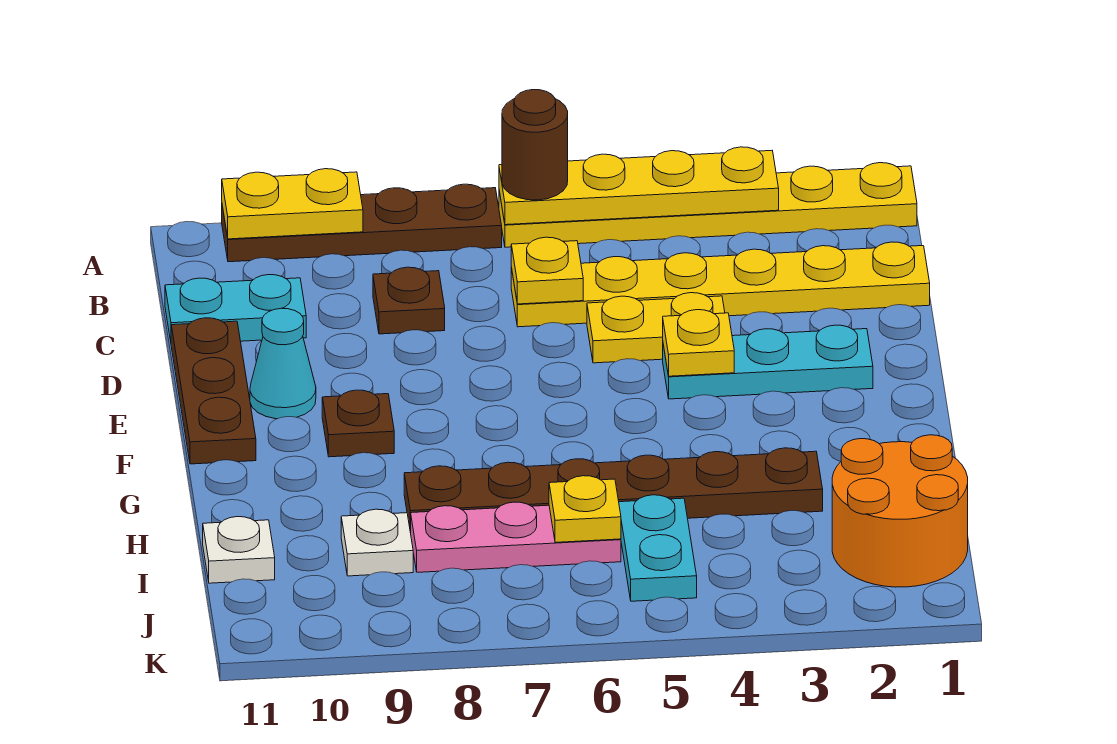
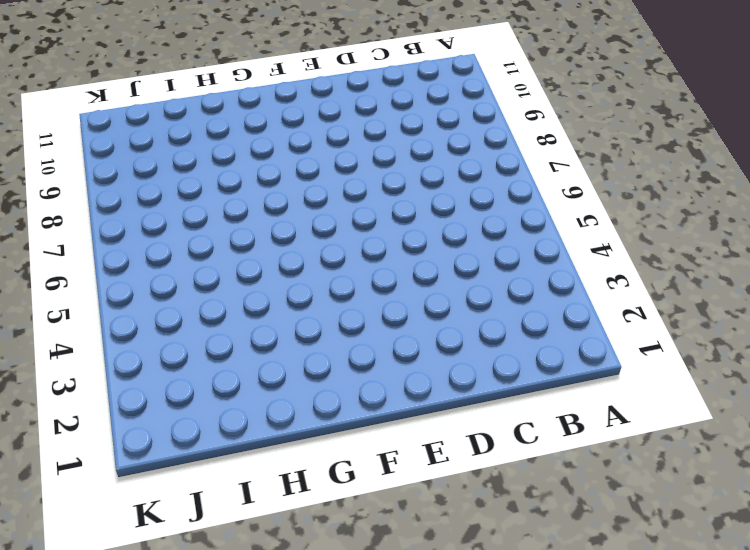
none -> yellow 1x6 plate [499,163,917,247]
none -> brown 1x4 plate [222,184,502,262]
none -> yellow 1x6 plate [511,242,930,327]

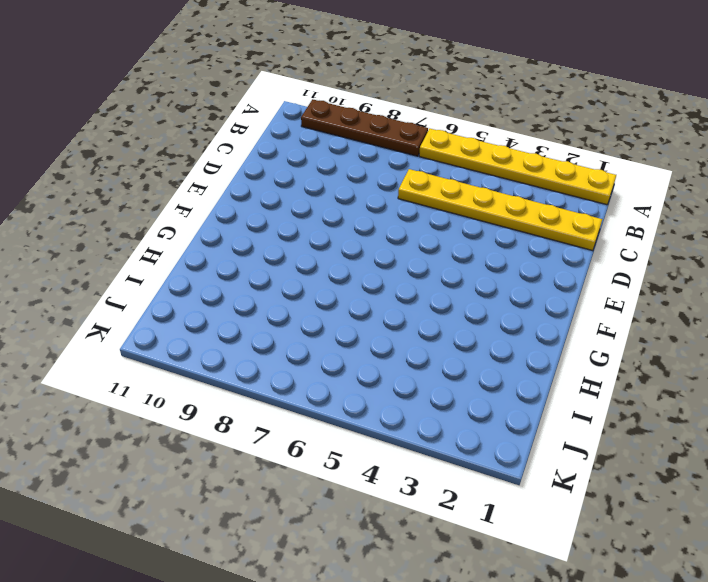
none -> brown 1x1 plate [373,267,445,334]
none -> cyan 1x2 plate [165,275,306,341]
none -> yellow 1x2 plate [587,293,725,363]

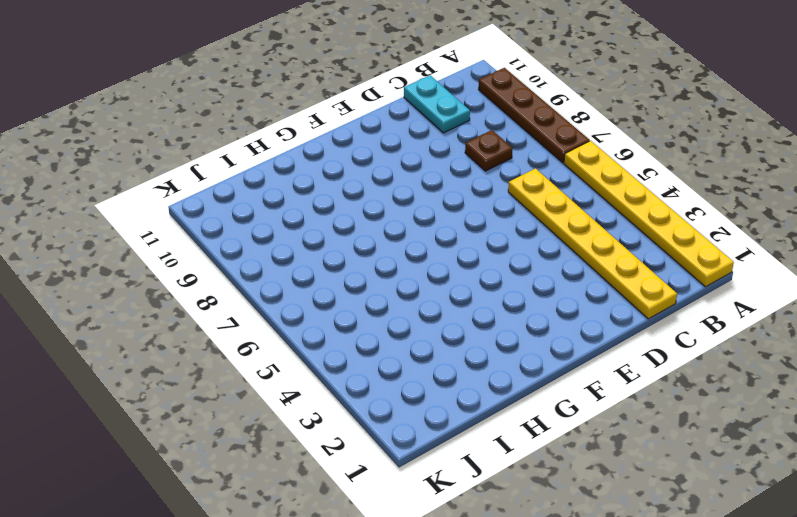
none -> yellow 1x2 plate [587,293,725,363]
none -> brown 1x3 plate [171,318,256,464]
none -> cyan 1x3 plate [663,325,873,399]

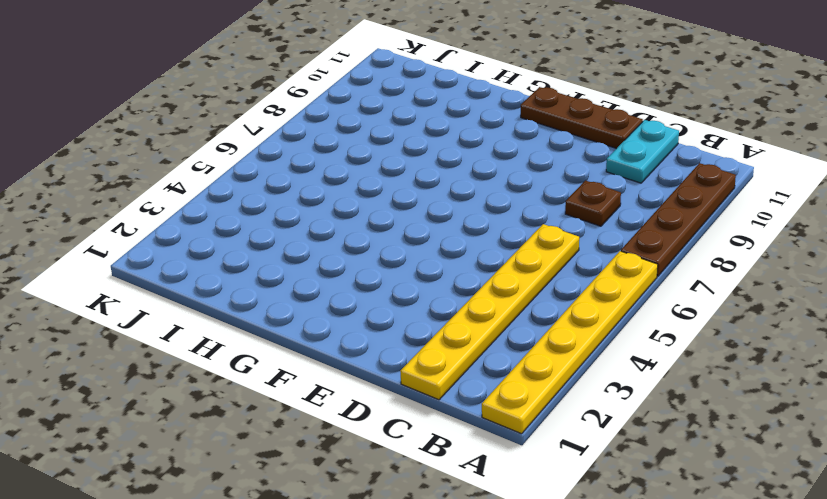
none -> yellow 1x2 plate [587,293,725,363]
none -> cyan 1x3 plate [663,325,873,399]
none -> cyan 1x1 cone [250,308,316,419]

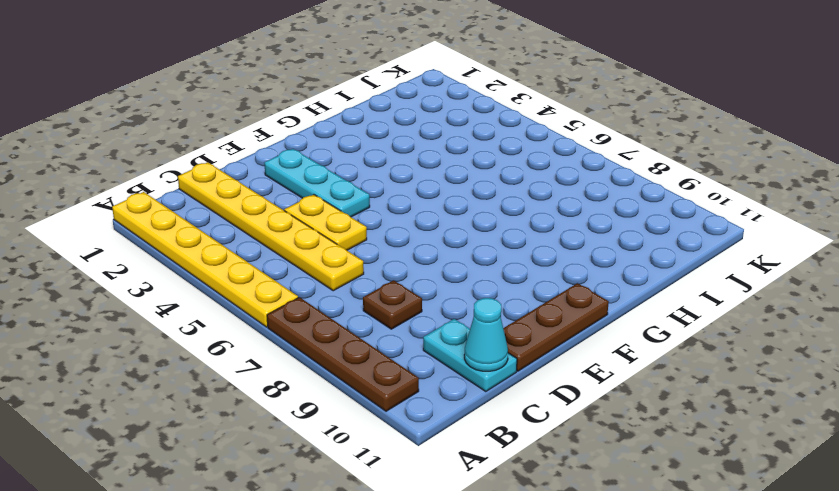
cyan 1x1 cone [464,298,508,371] -> cyan 1x1 cone moved to [250,308,316,419]
none -> brown 1x1 plate [322,390,394,457]
none -> brown 1x6 plate [404,448,823,532]
none -> orange 2x2 round brick [832,435,968,587]

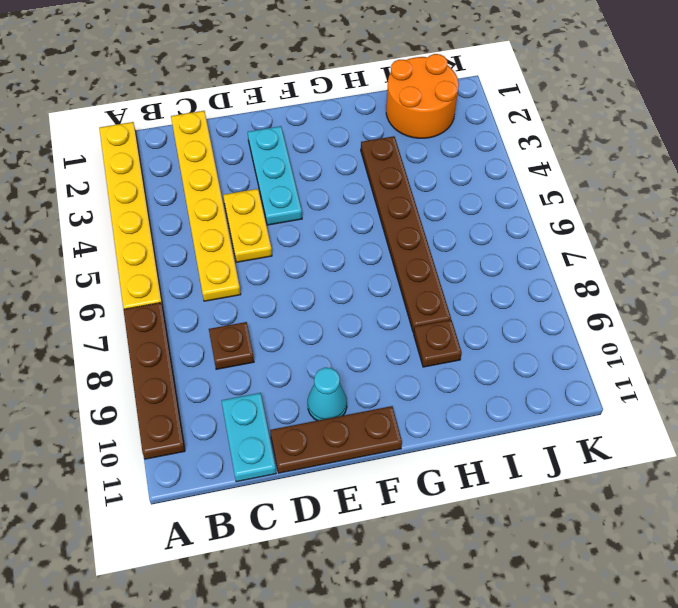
brown 1x1 plate [414,320,462,367] -> brown 1x1 plate moved to [322,390,394,457]
none -> cyan 1x2 plate [619,495,697,601]
none -> pink 1x3 plate [410,502,621,572]
none -> white 1x1 plate [341,509,413,576]

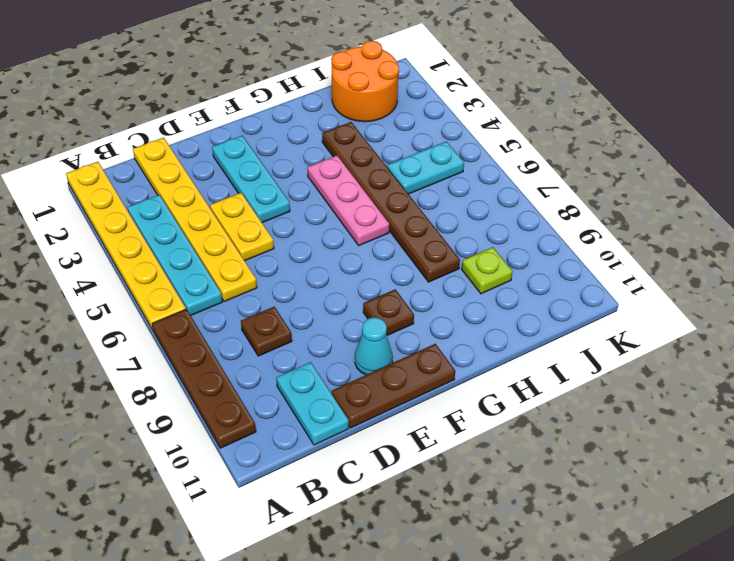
cyan 1x4 plate [128,195,222,316] -> none
pink 1x3 plate [307,156,389,245] -> pink 1x3 plate moved to [410,502,621,572]
lime 1x1 plate [462,247,513,294] -> white 1x1 plate [341,509,413,576]
none -> white 1x1 plate [203,517,275,583]
none -> yellow 1x4 plate [499,147,779,225]
none -> yellow 1x2 plate [222,169,363,239]

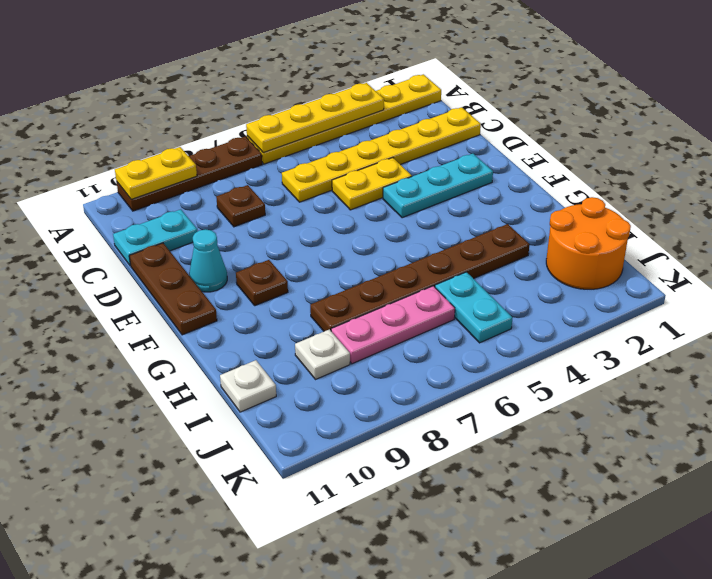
none -> yellow 1x1 plate [511,237,583,304]
none -> yellow 1x1 plate [663,310,734,376]
none -> yellow 1x1 plate [549,476,621,542]

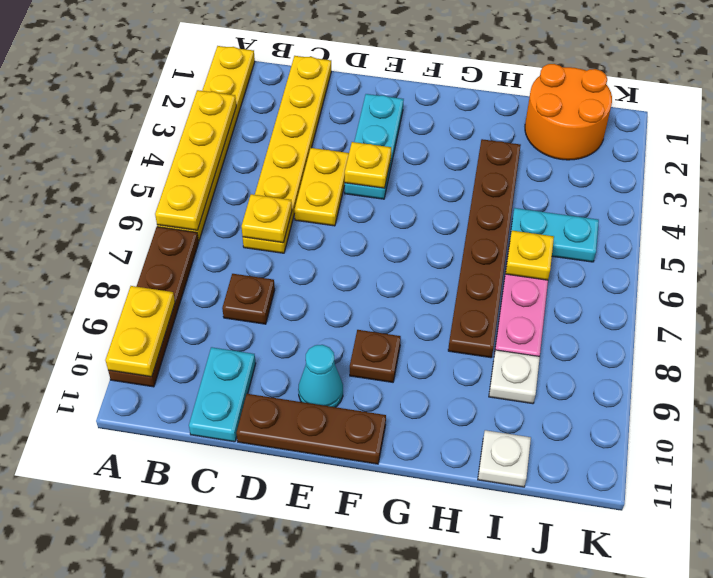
none -> brown 1x1 round brick [502,90,568,200]

